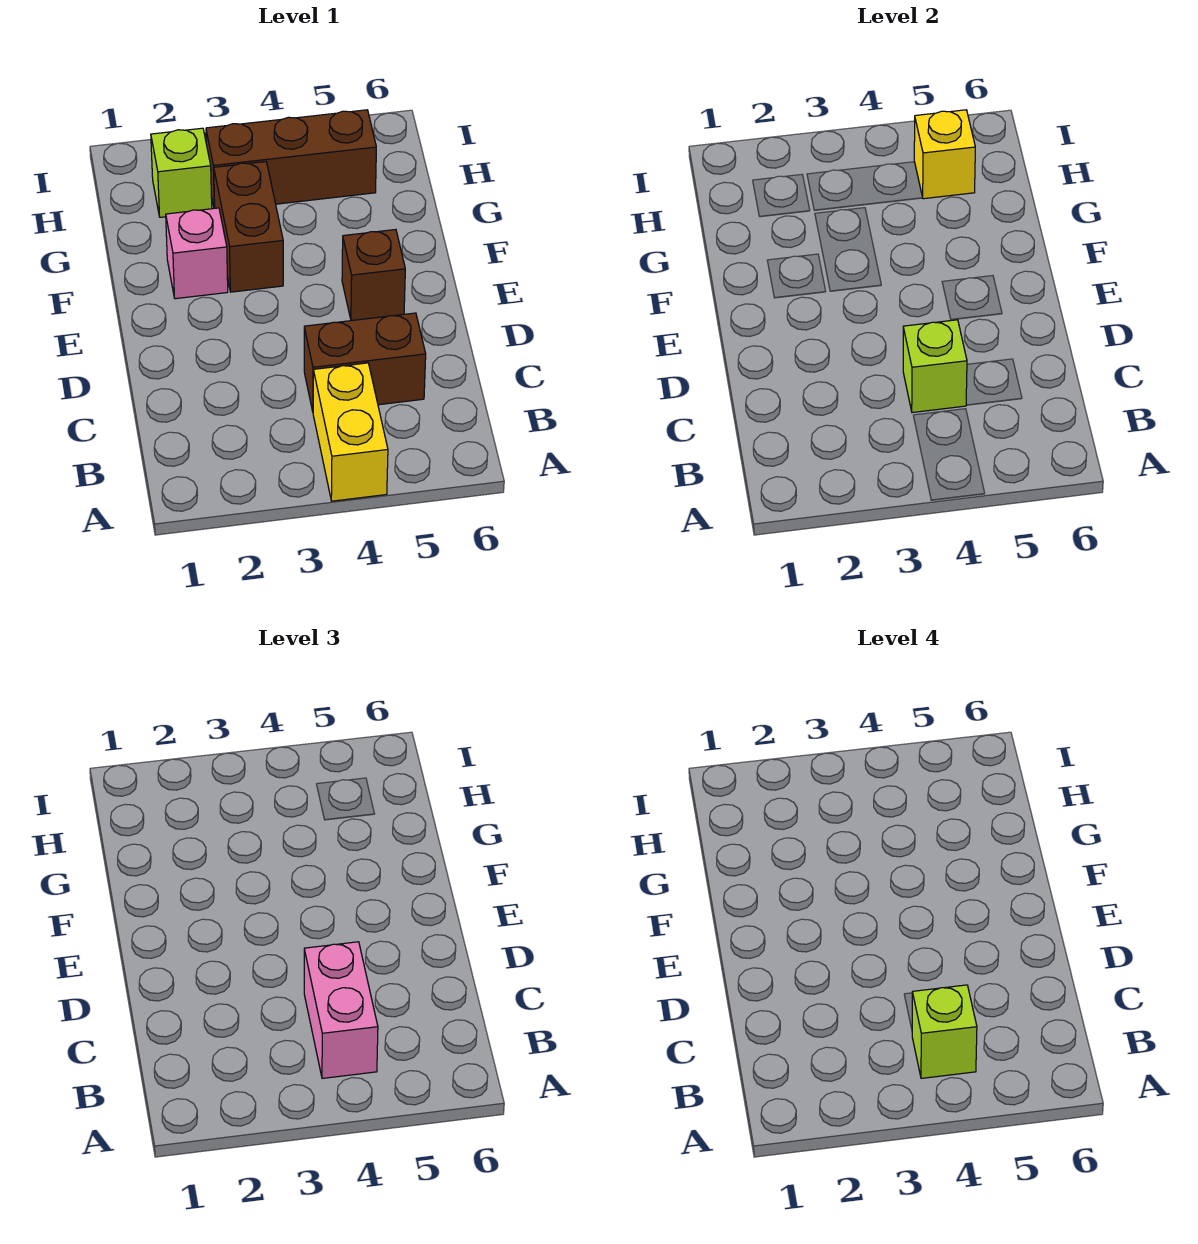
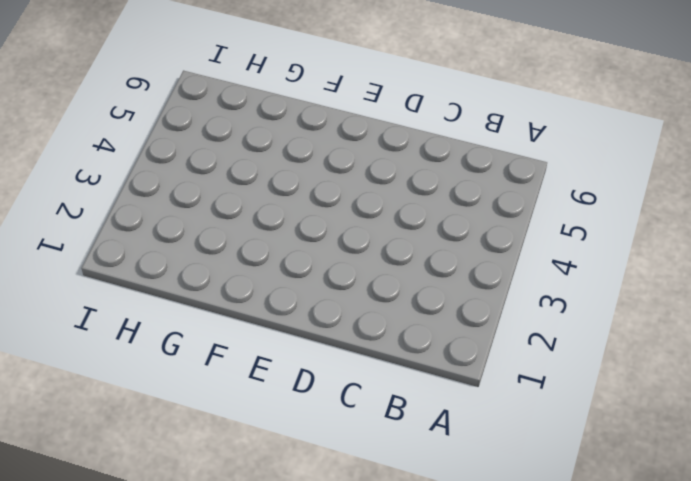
none -> yellow 1x2 brick [313,363,388,501]
none -> brown 1x2 brick [304,313,426,411]

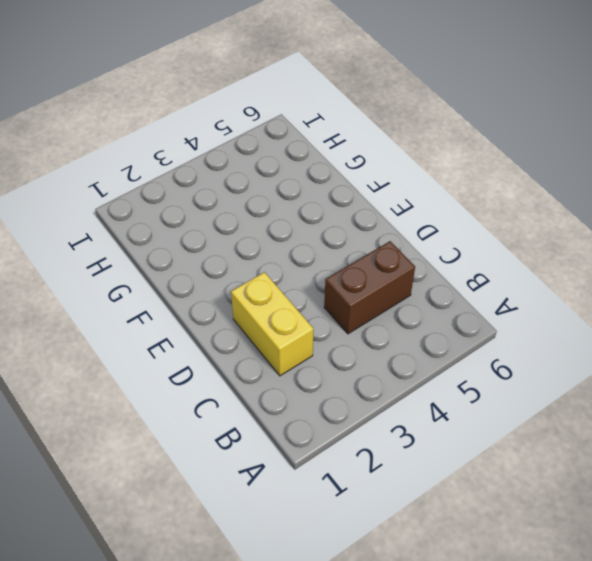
yellow 1x2 brick [231,272,313,376] -> yellow 1x2 brick moved to [313,363,388,501]
none -> brown 1x1 brick [342,230,405,321]
none -> pink 1x1 brick [166,208,228,299]

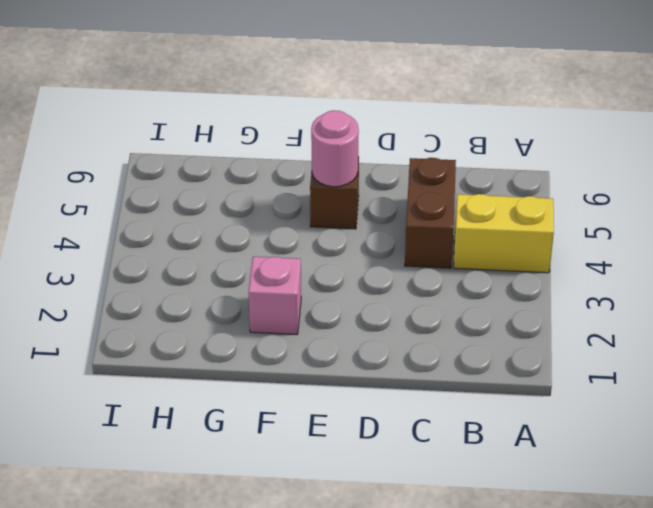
pink 1x1 round brick [311,110,359,187] -> none
none -> brown 1x2 brick [214,162,283,292]
none -> lime 1x1 brick [151,128,212,217]

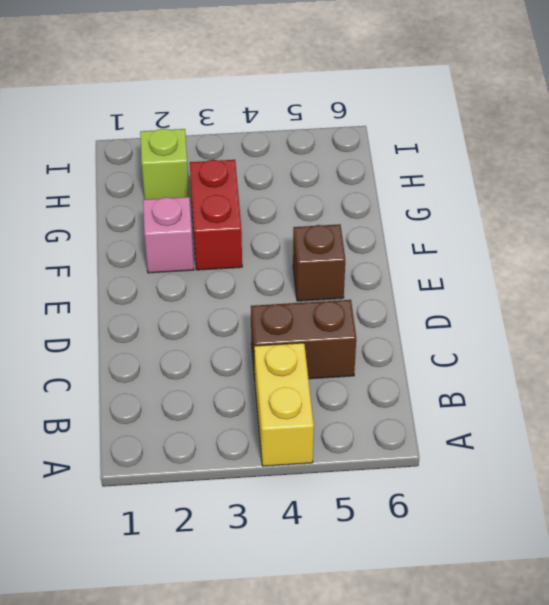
red 1x2 brick [190,160,242,270] -> brown 1x2 brick [214,162,283,292]
none -> brown 1x3 brick [206,110,376,208]
none -> lime 1x1 brick [903,320,967,413]

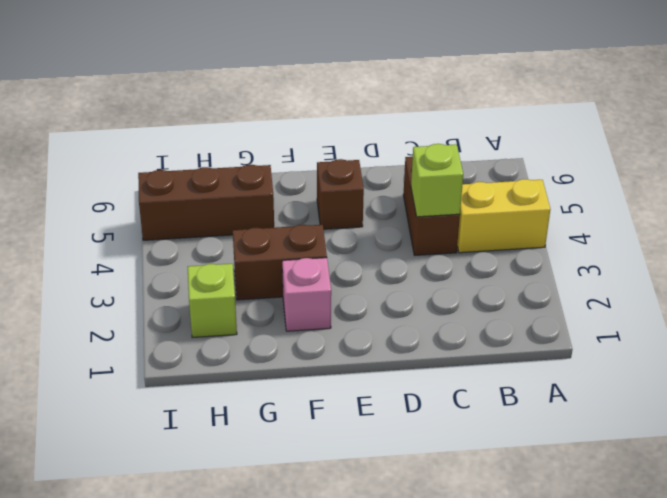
brown 1x3 brick [138,165,274,240] -> brown 1x3 brick turned to [206,110,376,208]
none -> yellow 1x1 brick [914,110,975,199]
none -> pink 1x2 brick [304,942,378,1078]

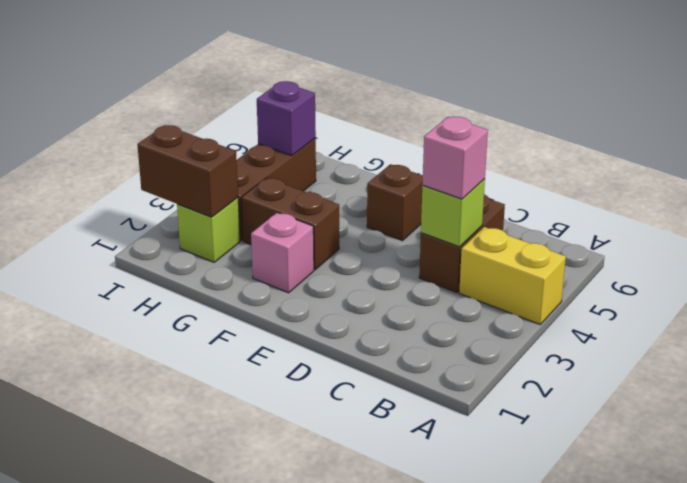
pink 1x1 brick [422,117,488,199] -> pink 1x2 brick [304,942,378,1078]
brown 1x2 brick [137,125,238,217] -> none
purple 1x1 brick [257,81,316,156] -> yellow 1x1 brick [914,110,975,199]
none -> lime 1x1 brick [912,985,977,1078]

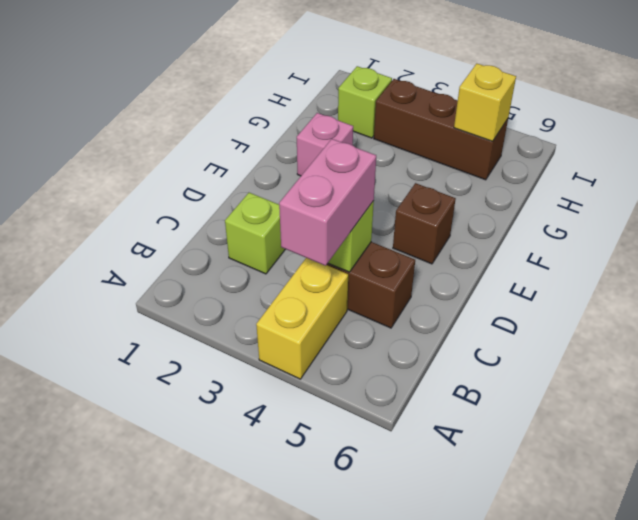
lime 1x1 brick [225,193,285,274] -> lime 1x1 brick moved to [912,985,977,1078]
none -> brown 1x2 brick [214,162,283,292]

